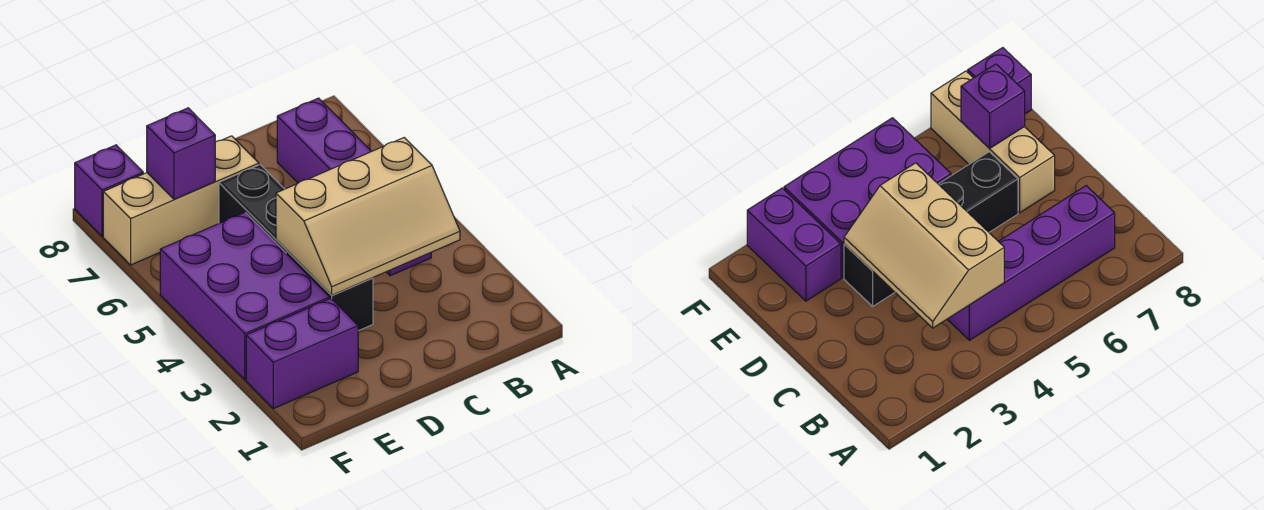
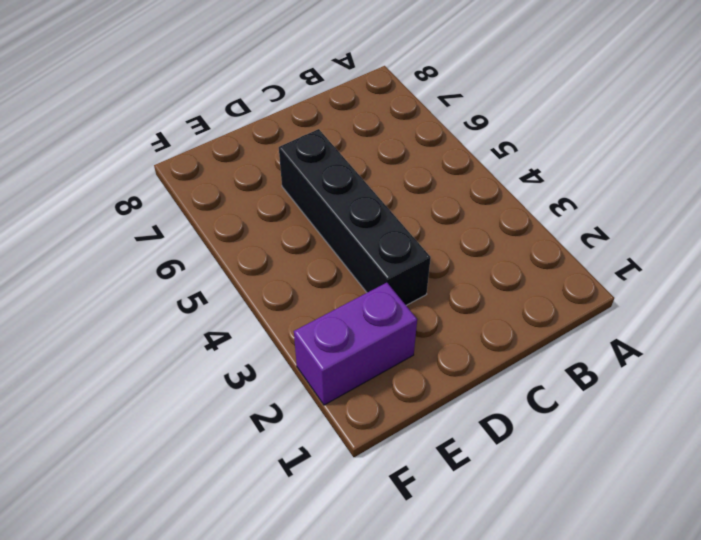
none -> purple 1x4 brick [277,98,431,276]
none -> tan 1x3 brick [103,136,259,265]

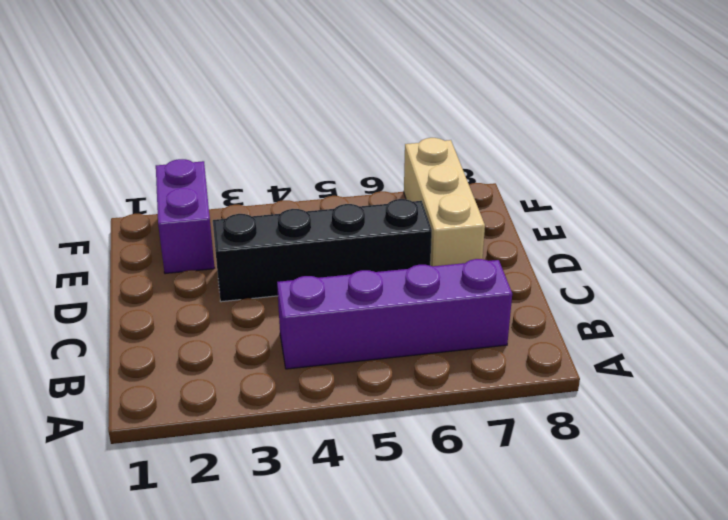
none -> purple 2x3 brick [160,212,330,380]
none -> purple 1x1 brick [75,145,143,236]

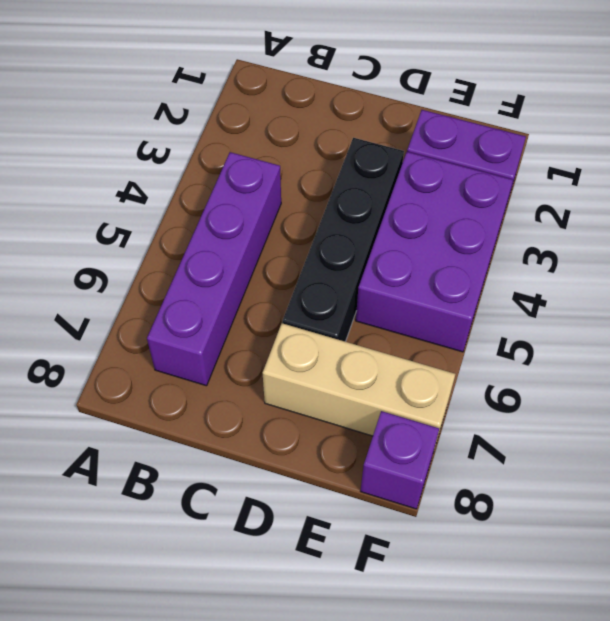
none -> tan 2x3 slope [276,138,460,295]
none -> purple 1x1 brick [147,108,215,199]

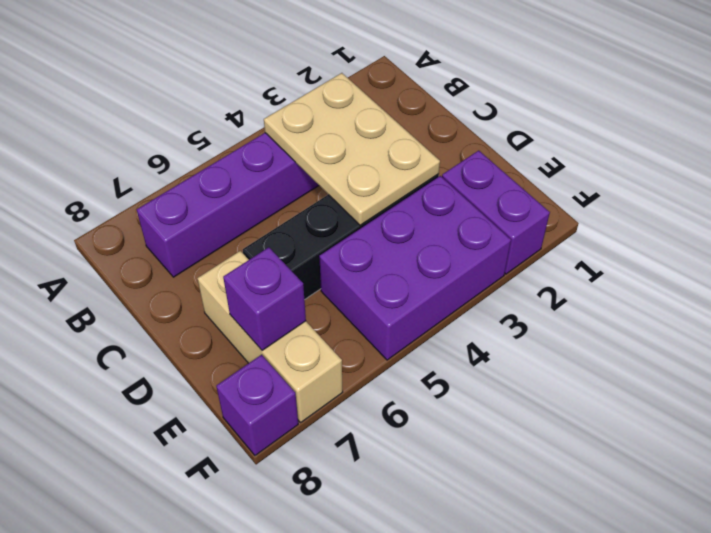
tan 2x3 plate [264,73,440,225] -> tan 2x3 slope [276,138,460,295]

